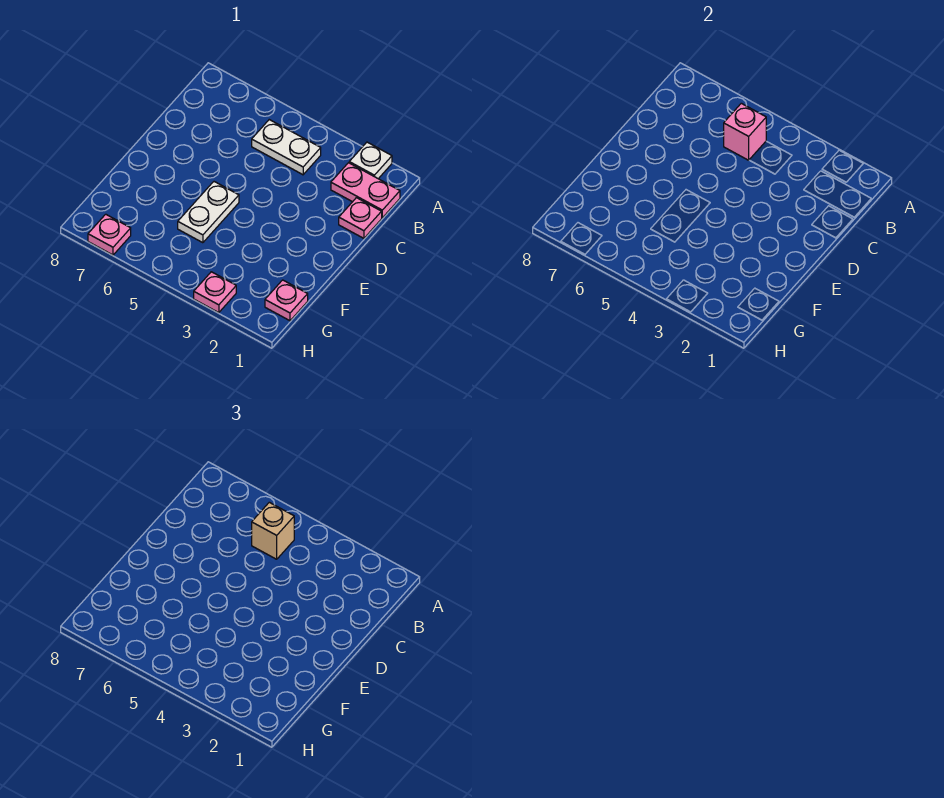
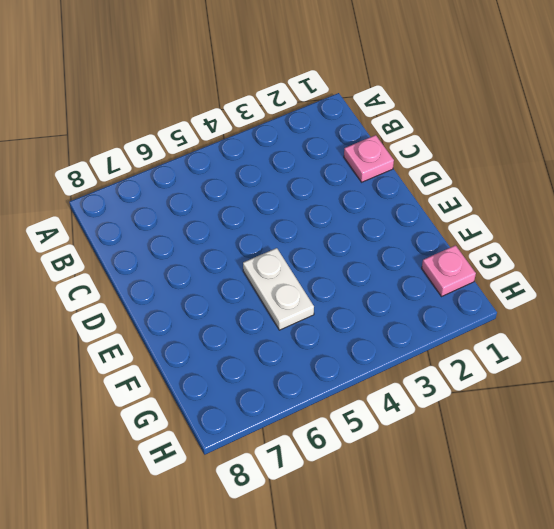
none -> white 1x1 plate [349,142,392,179]
none -> pink 1x2 plate [331,163,400,218]

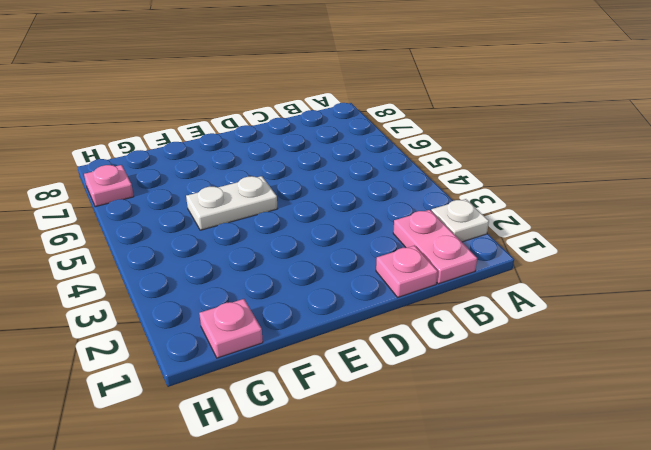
none -> white 1x2 plate [252,120,321,175]
none -> pink 1x1 plate [194,272,236,313]

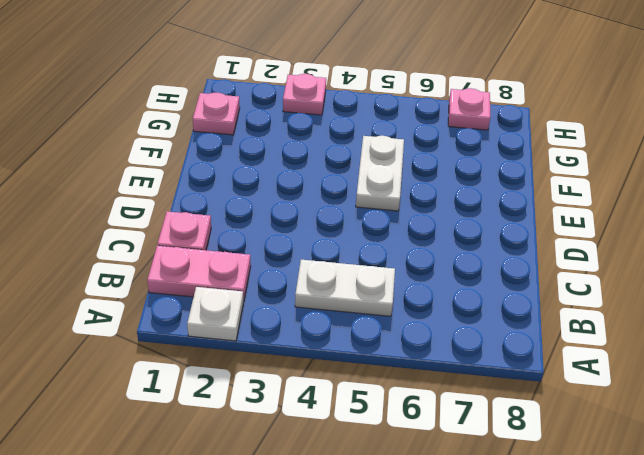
none -> pink 1x1 brick [724,103,766,160]
none -> tan 1x1 brick [252,502,294,559]

